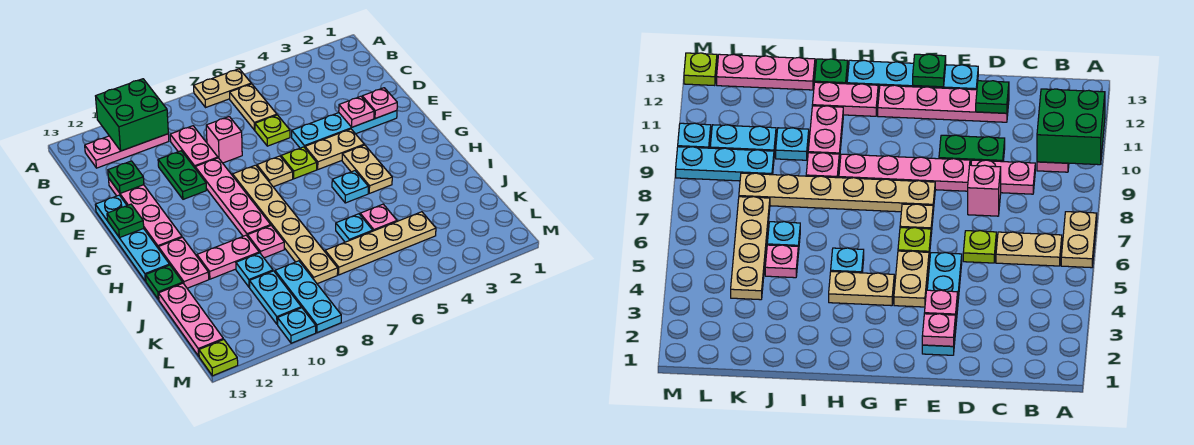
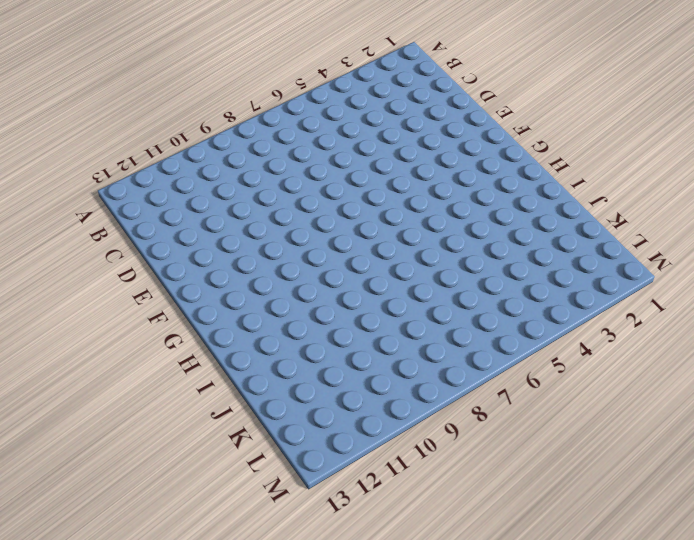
none -> tan 1x2 plate [194,69,251,107]
none -> tan 1x2 plate [230,84,277,130]
none -> pink 1x3 plate [85,134,169,168]
none -> pink 1x2 plate [170,126,218,168]

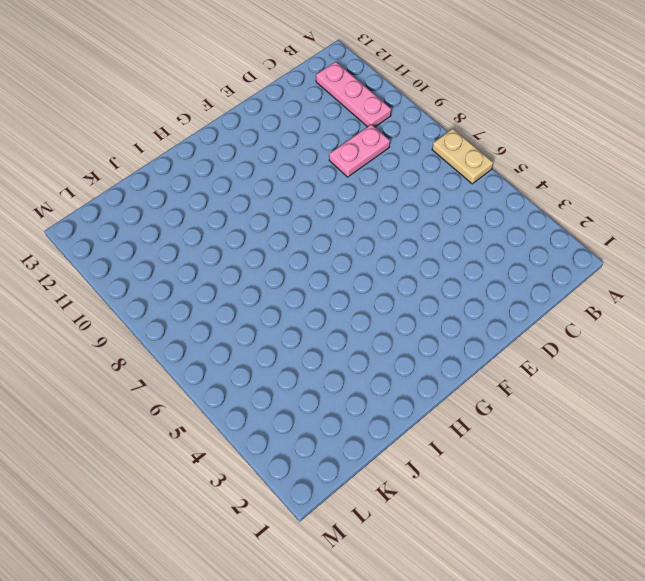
none -> tan 1x2 plate [230,84,277,130]
none -> lime 1x1 plate [255,115,290,146]
none -> pink 1x1 brick [206,117,242,163]
none -> green 1x2 plate [158,151,206,199]

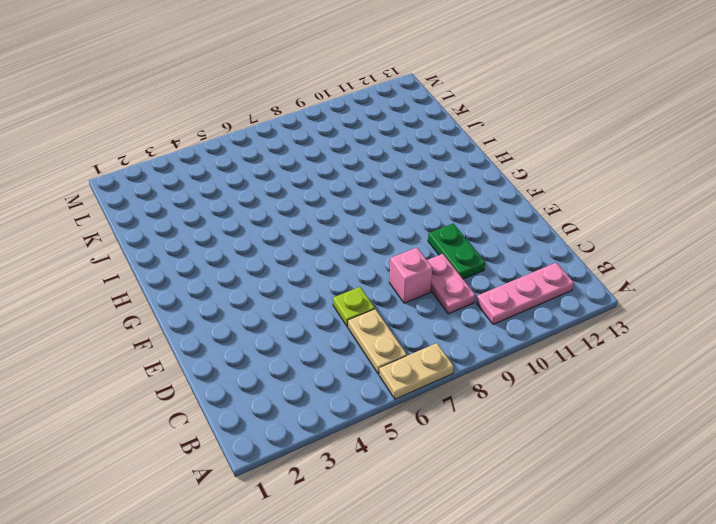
none -> pink 1x4 plate [109,179,182,248]
none -> cyan 1x4 plate [292,111,397,148]
none -> pink 1x4 plate [195,158,271,237]
none -> cyan 1x4 plate [95,195,170,281]

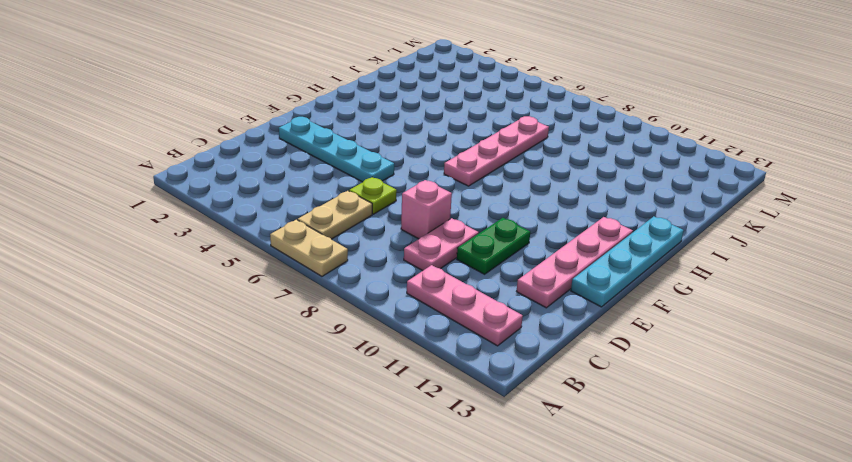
pink 1x4 plate [444,116,549,186] -> pink 1x4 plate moved to [195,158,271,237]
none -> tan 1x2 plate [305,129,364,169]
none -> lime 1x1 plate [281,147,317,179]
none -> tan 1x1 plate [257,156,293,187]
none -> tan 1x6 plate [233,165,338,284]

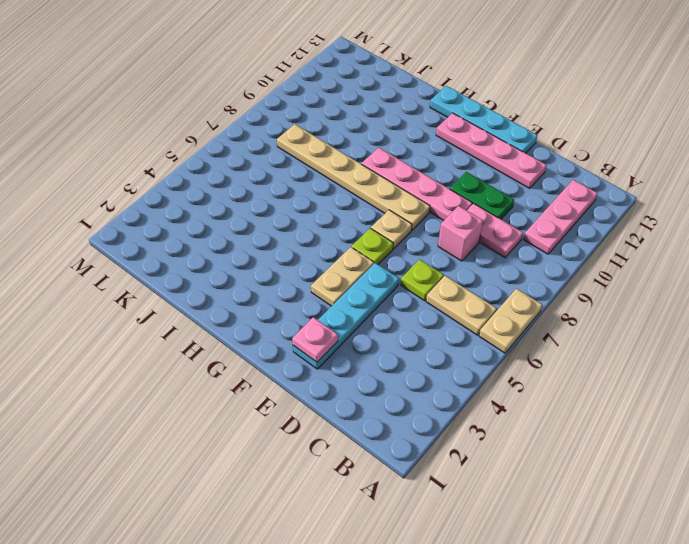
none -> tan 1x2 plate [342,145,392,193]
none -> cyan 1x1 plate [332,171,368,203]
none -> pink 1x2 plate [158,237,209,288]
none -> pink 1x1 plate [248,226,284,258]

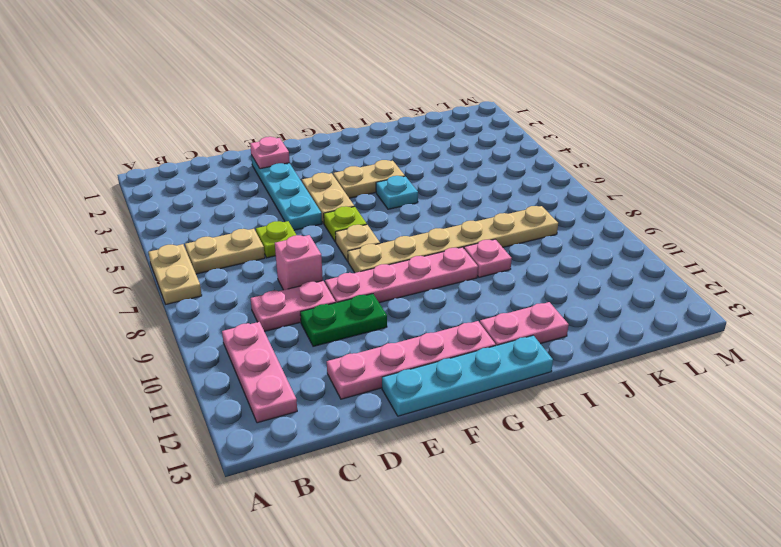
none -> pink 1x2 plate [197,235,259,279]
none -> green 1x1 plate [146,265,183,300]
none -> pink 1x1 plate [360,204,397,231]
none -> cyan 1x1 plate [336,214,373,242]

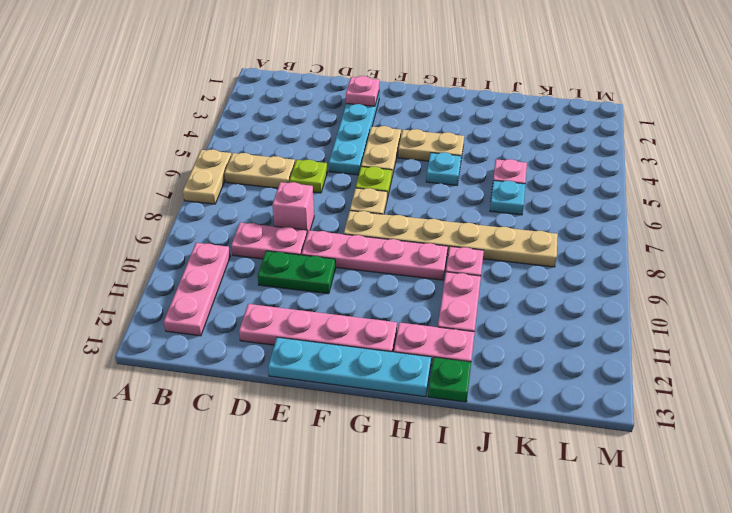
none -> cyan 1x1 plate [236,253,273,287]
none -> pink 1x3 plate [159,283,223,356]
none -> tan 1x4 plate [325,212,436,275]
none -> cyan 1x3 plate [275,261,341,333]

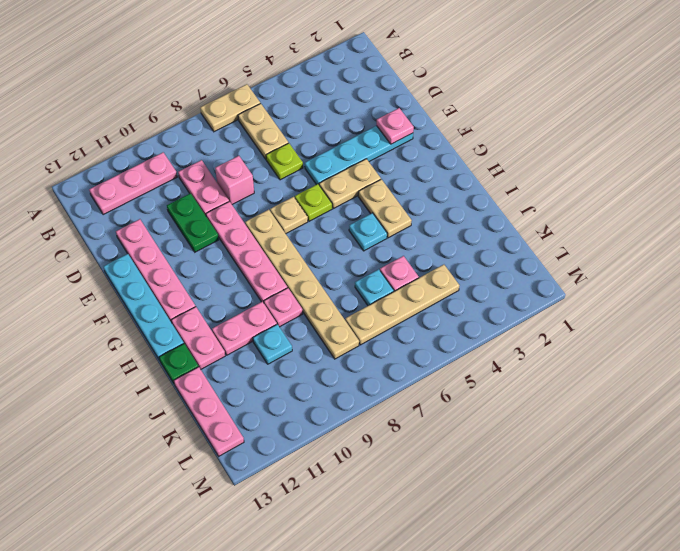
none -> cyan 1x3 plate [275,261,341,333]
none -> cyan 1x2 plate [250,271,301,324]
none -> cyan 1x1 plate [277,308,316,343]
none -> lime 1x1 plate [199,339,238,376]

